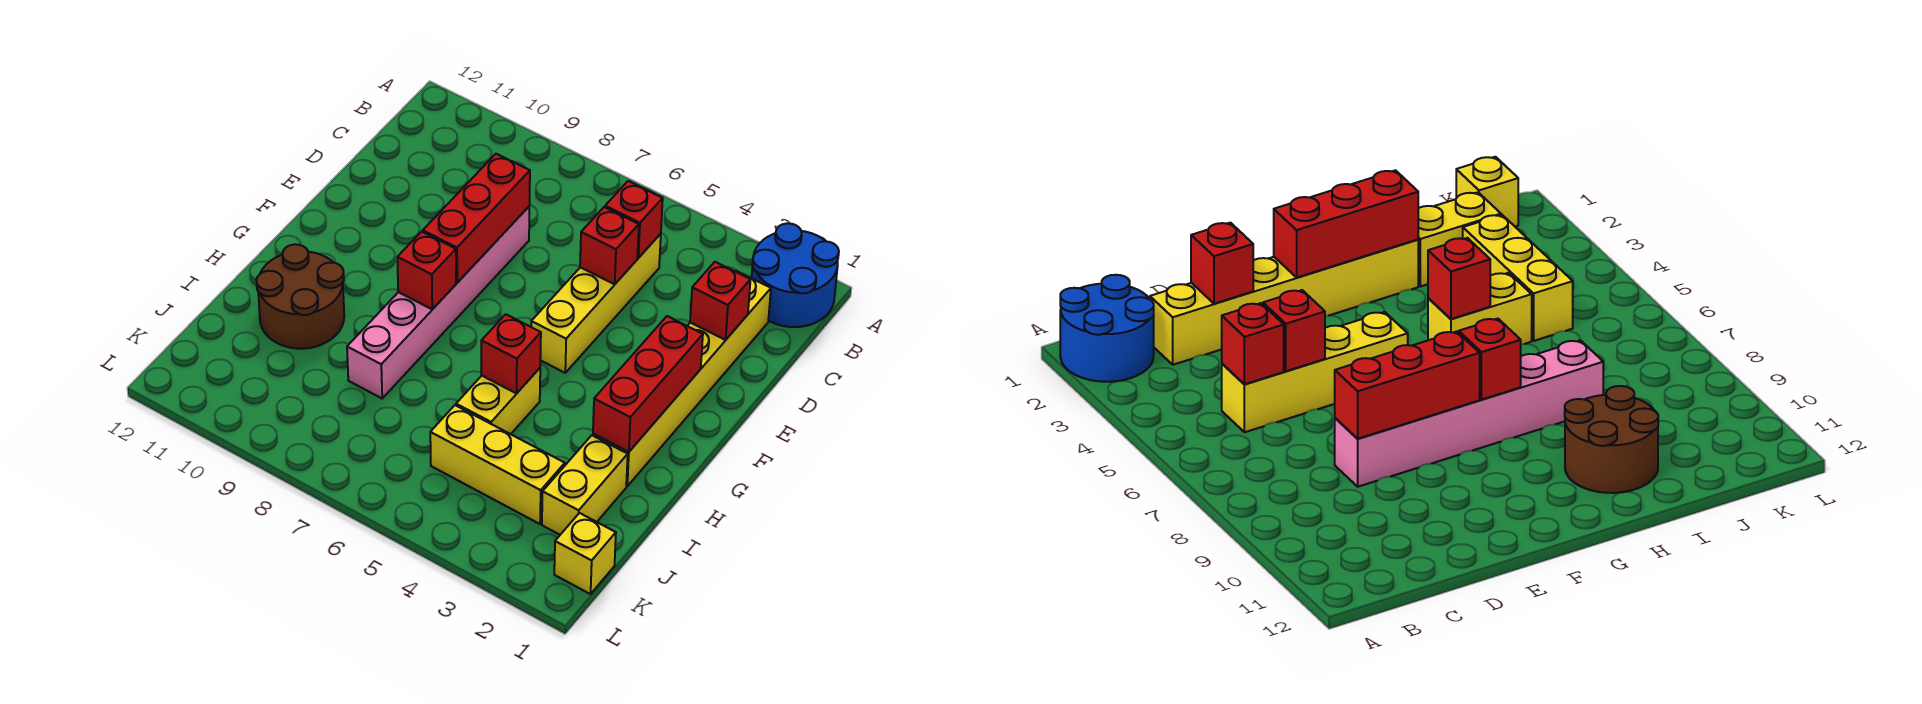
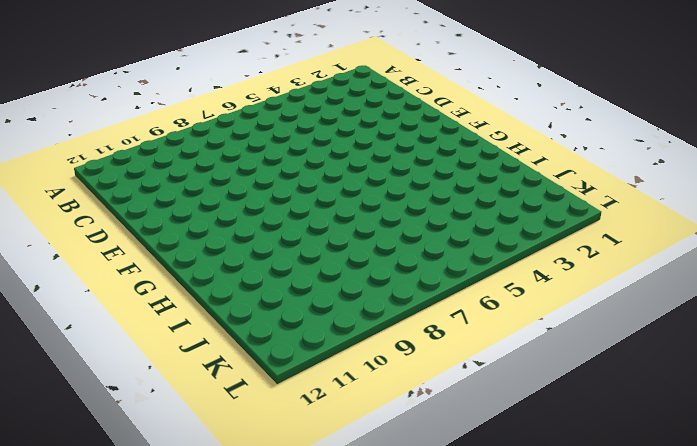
none -> blue 2x2 round brick [752,223,839,327]
none -> yellow 1x6 brick [593,271,771,486]
none -> yellow 1x4 brick [531,234,661,373]

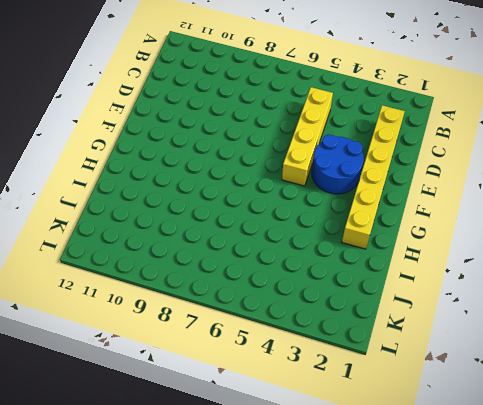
blue 2x2 round brick [312,134,364,194] -> blue 2x2 round brick moved to [752,223,839,327]
none -> pink 1x6 brick [347,207,529,398]
none -> yellow 1x2 brick [456,368,540,434]
none -> brown 2x2 round brick [256,244,344,349]

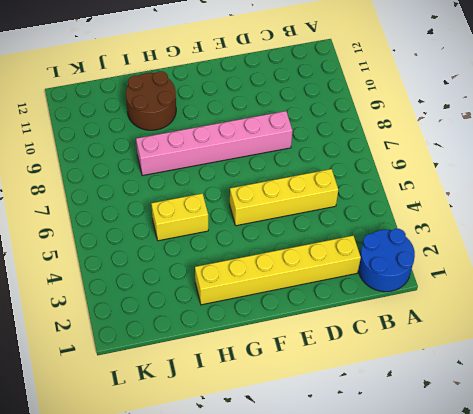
none -> yellow 1x2 brick [542,435,628,535]
none -> yellow 1x3 brick [430,405,565,524]
none -> yellow 1x1 brick [554,513,616,594]

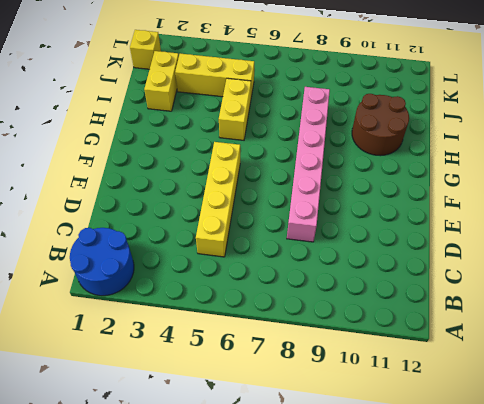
none -> yellow 1x6 brick [593,271,771,486]
none -> red 1x1 brick [605,181,663,258]
none -> red 1x1 brick [690,262,750,340]

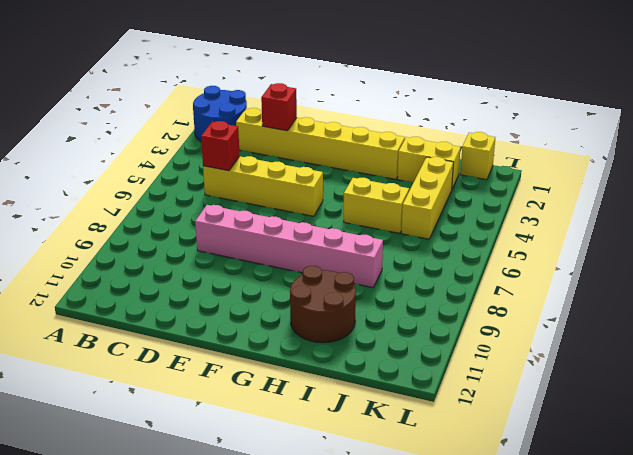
none -> red 1x1 brick [580,207,639,284]
none -> red 1x3 brick [423,154,530,283]
none -> red 1x3 brick [593,316,703,452]

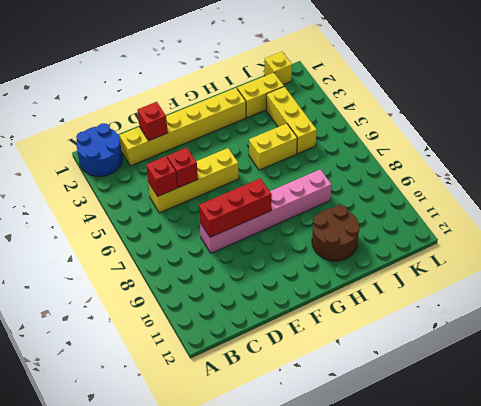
none -> red 1x3 brick [593,316,703,452]
none -> red 1x1 brick [397,232,456,309]
none -> red 1x1 brick [481,314,541,393]

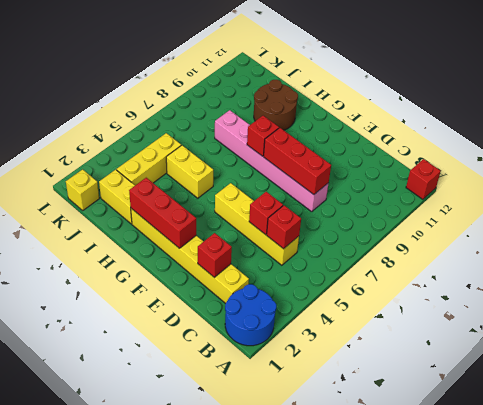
red 1x1 brick [406,159,441,199] -> red 1x1 brick moved to [481,314,541,393]

